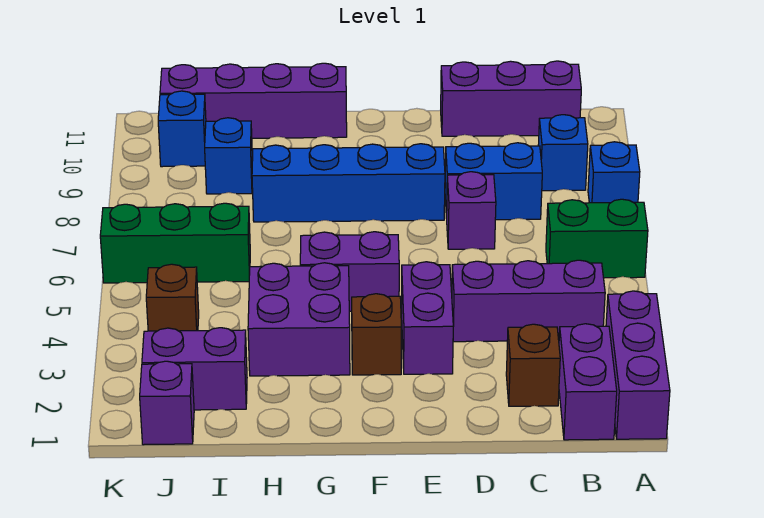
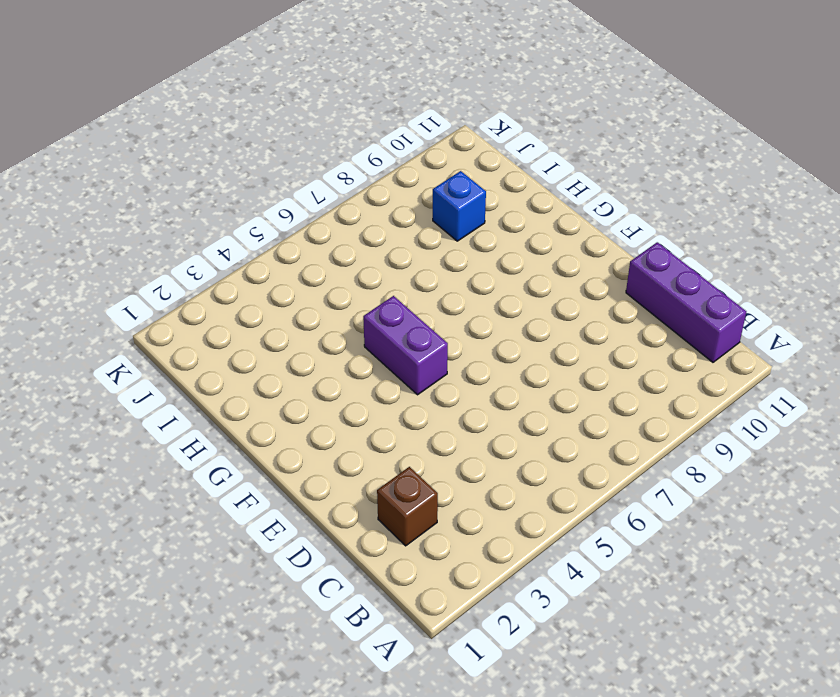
none -> purple 1x3 brick [606,291,670,439]
none -> green 1x2 brick [546,199,648,278]
none -> blue 1x1 brick [588,142,640,203]

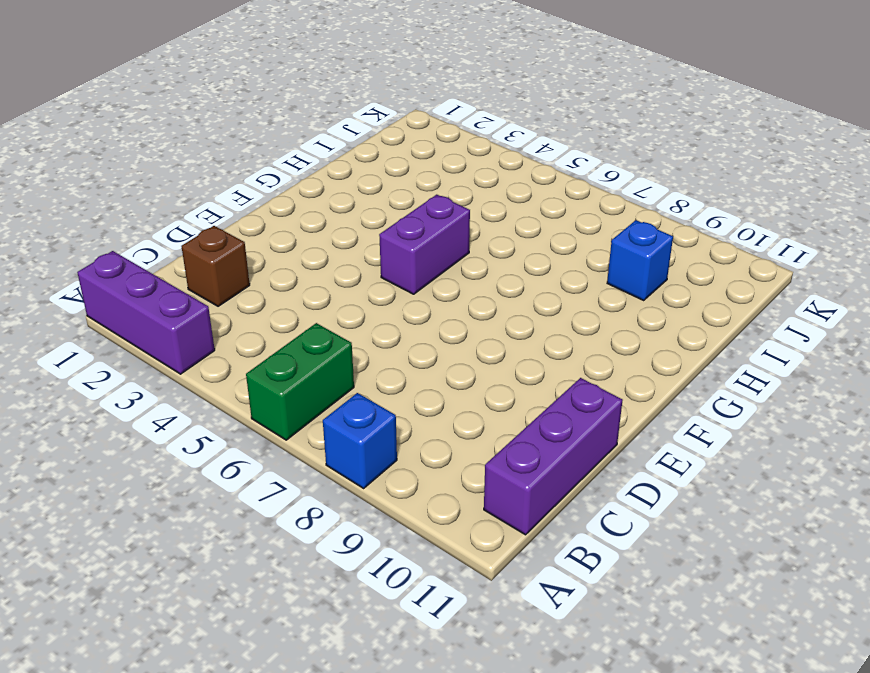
none -> purple 1x2 brick [559,324,617,440]
none -> purple 1x3 brick [452,260,605,342]
none -> blue 1x1 brick [538,115,588,191]

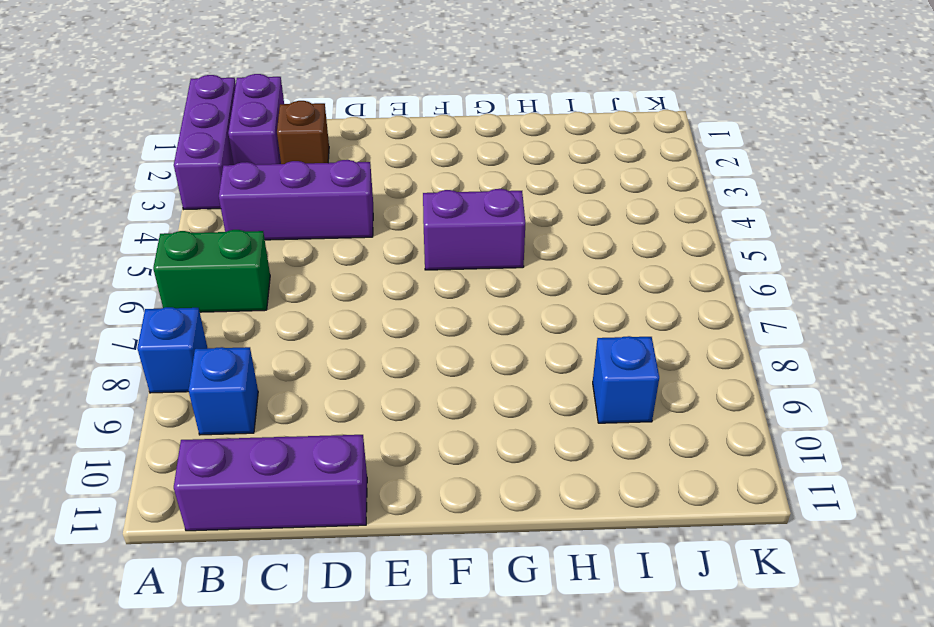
none -> blue 1x2 brick [445,143,542,220]
none -> purple 1x1 brick [447,172,496,249]
none -> purple 1x2 brick [402,262,453,374]

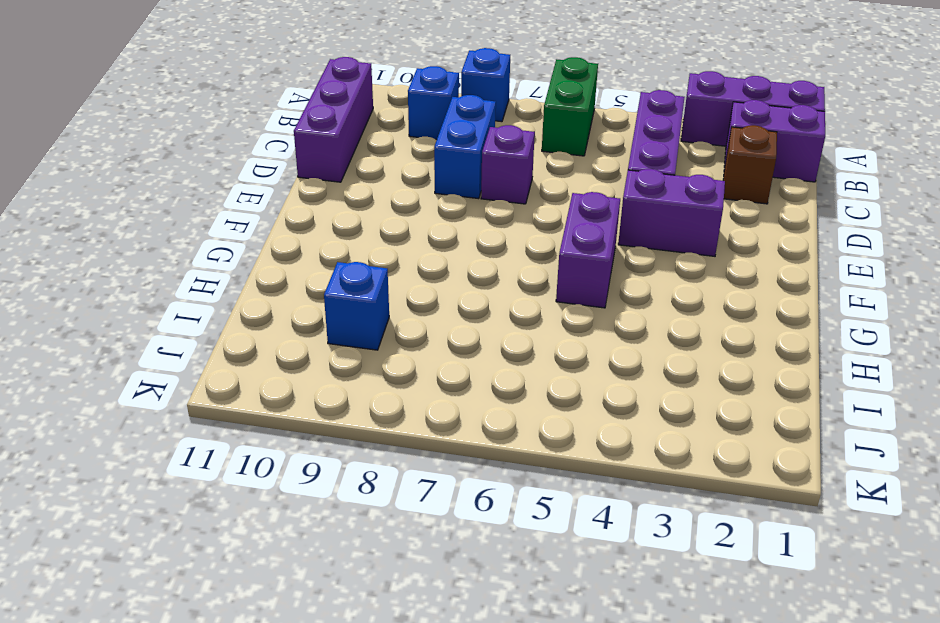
none -> blue 1x4 brick [252,144,445,222]
none -> brown 1x1 brick [352,294,401,375]
none -> purple 2x2 brick [248,263,350,376]

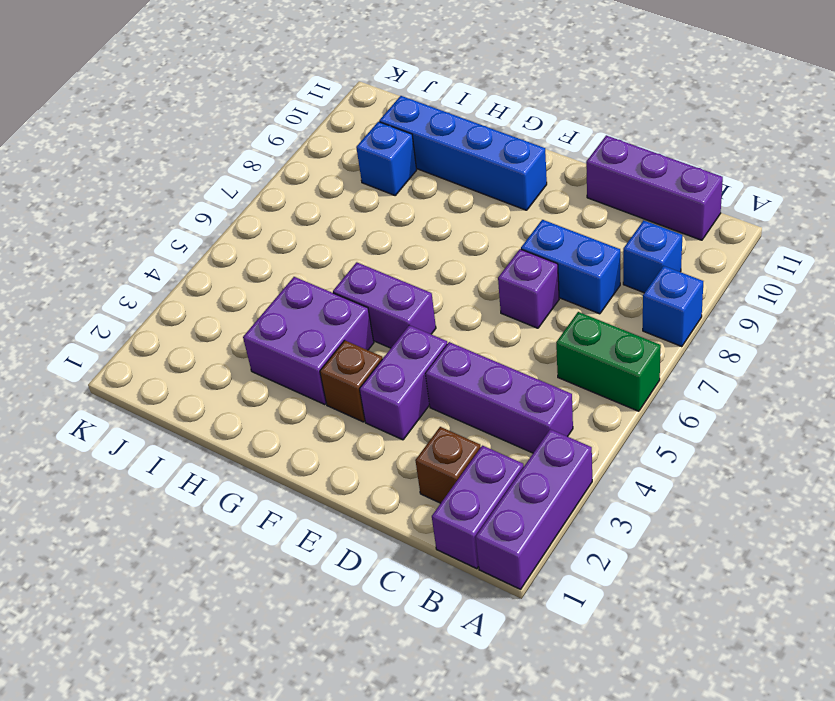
blue 1x4 brick [379,96,547,210] -> blue 1x4 brick moved to [252,144,445,222]
none -> purple 1x4 brick [160,63,347,138]
none -> purple 1x2 brick [142,328,247,410]
none -> green 1x3 brick [100,203,250,283]

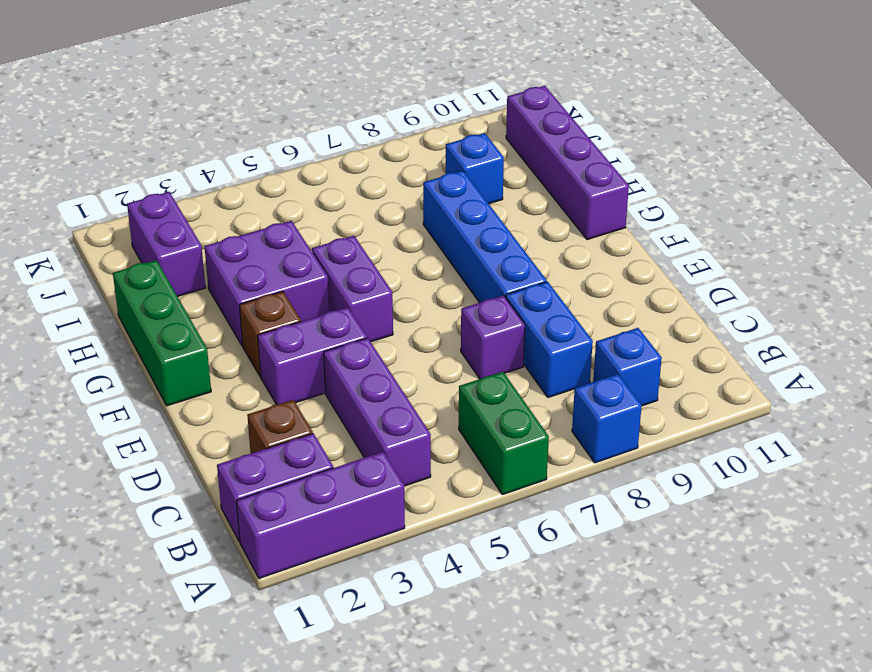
green 1x3 brick [113,260,211,406] -> green 1x3 brick moved to [100,203,250,283]
none -> purple 1x3 brick [441,61,581,136]
none -> purple 1x1 brick [140,361,194,445]
none -> brown 1x1 brick [146,264,199,331]

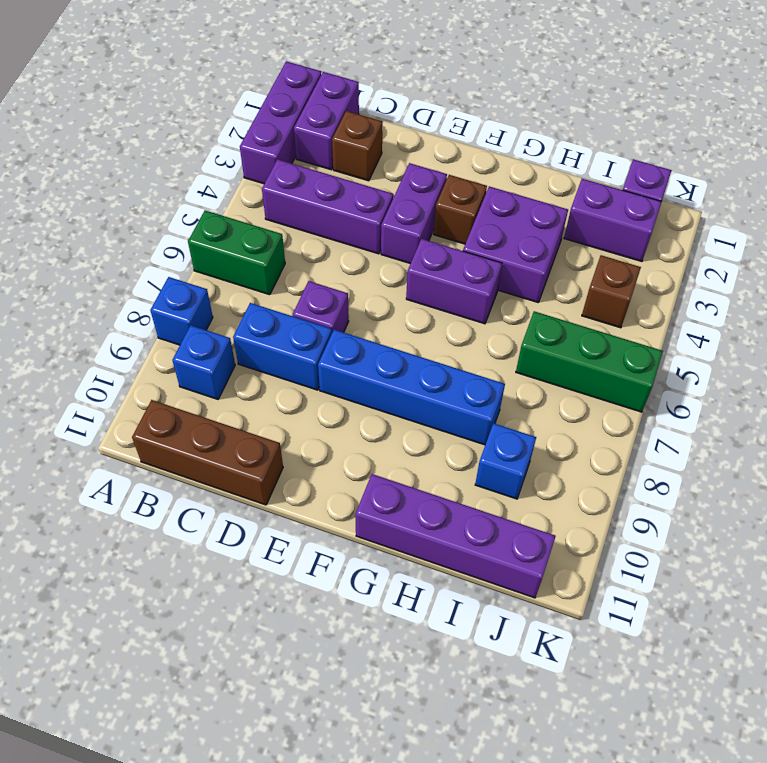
brown 1x3 brick [132,400,283,505] -> purple 1x3 brick [441,61,581,136]
none -> blue 1x1 brick [158,91,206,167]

